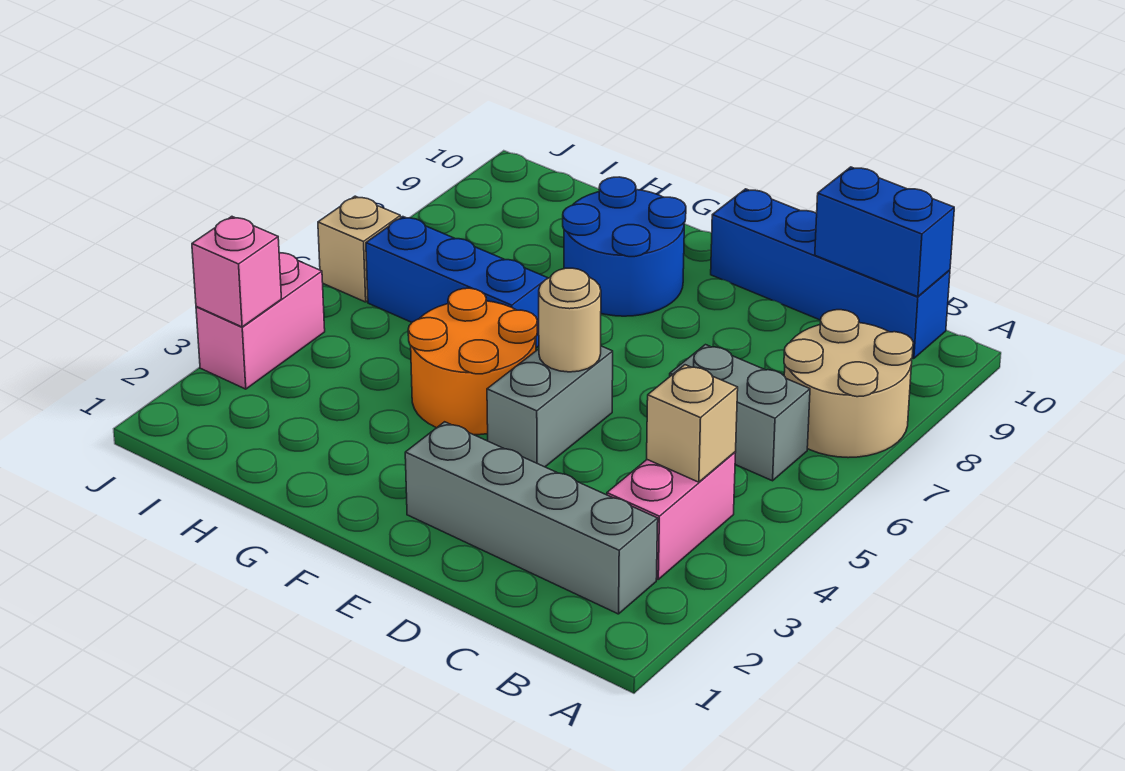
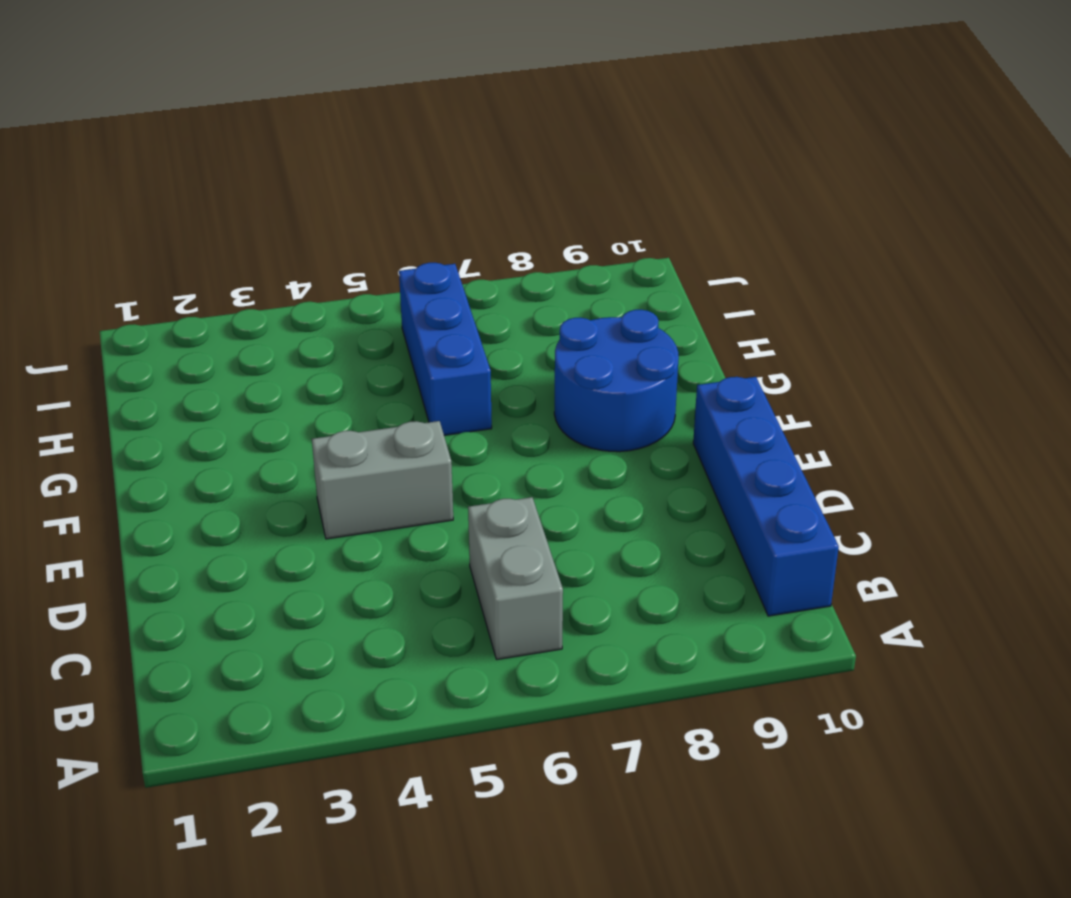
none -> tan 2x2 round brick [784,310,913,458]
none -> grey 1x4 brick [405,422,658,614]
none -> pink 1x2 brick [607,452,736,579]

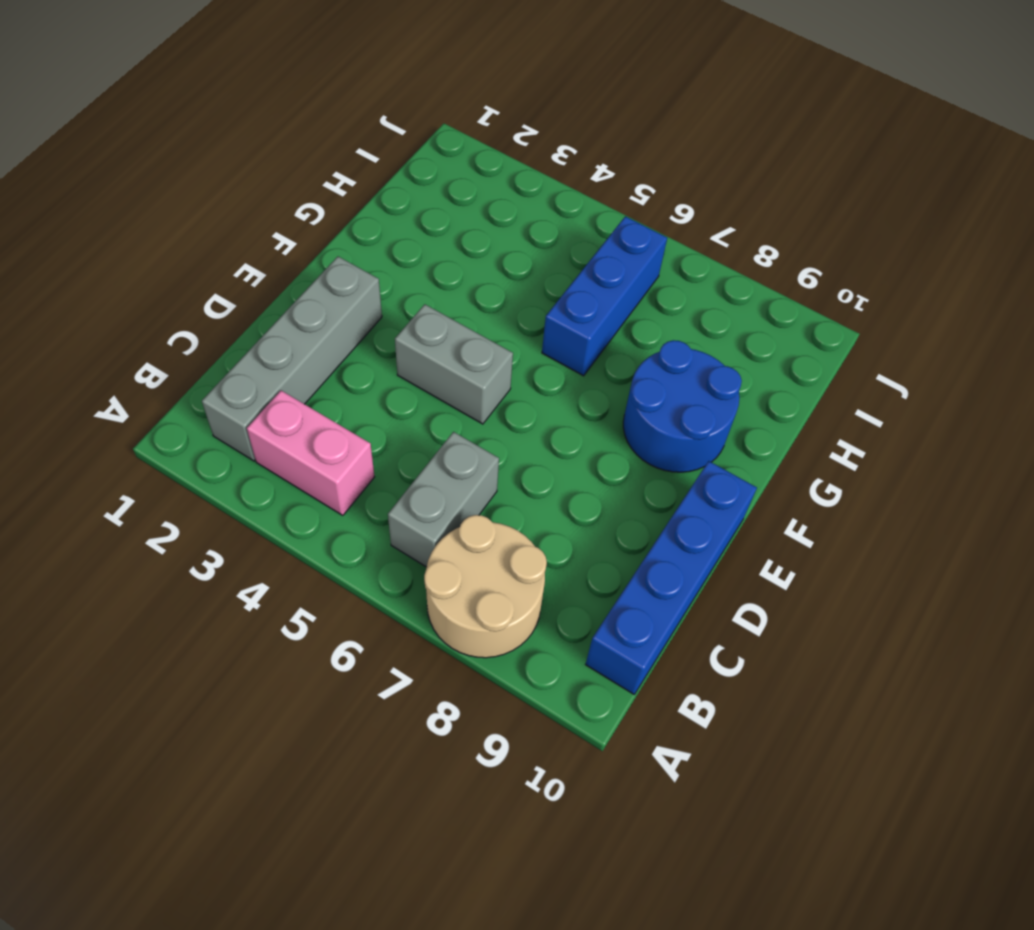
none -> orange 2x2 round brick [408,288,537,435]
none -> pink 1x2 brick [196,253,325,389]
none -> tan 1x1 brick [318,196,401,302]

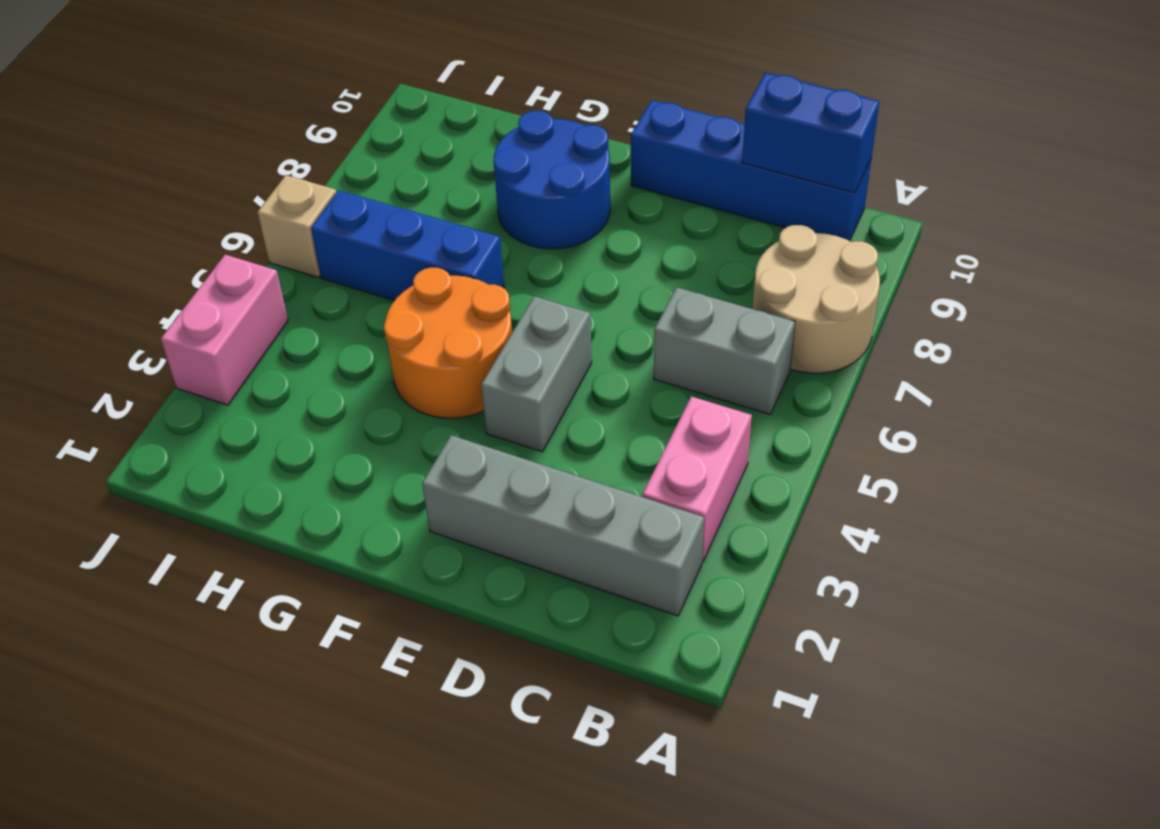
none -> tan 1x1 brick [647,365,738,482]
none -> tan 1x1 round brick [539,268,601,372]
none -> pink 1x1 brick [192,217,281,327]

